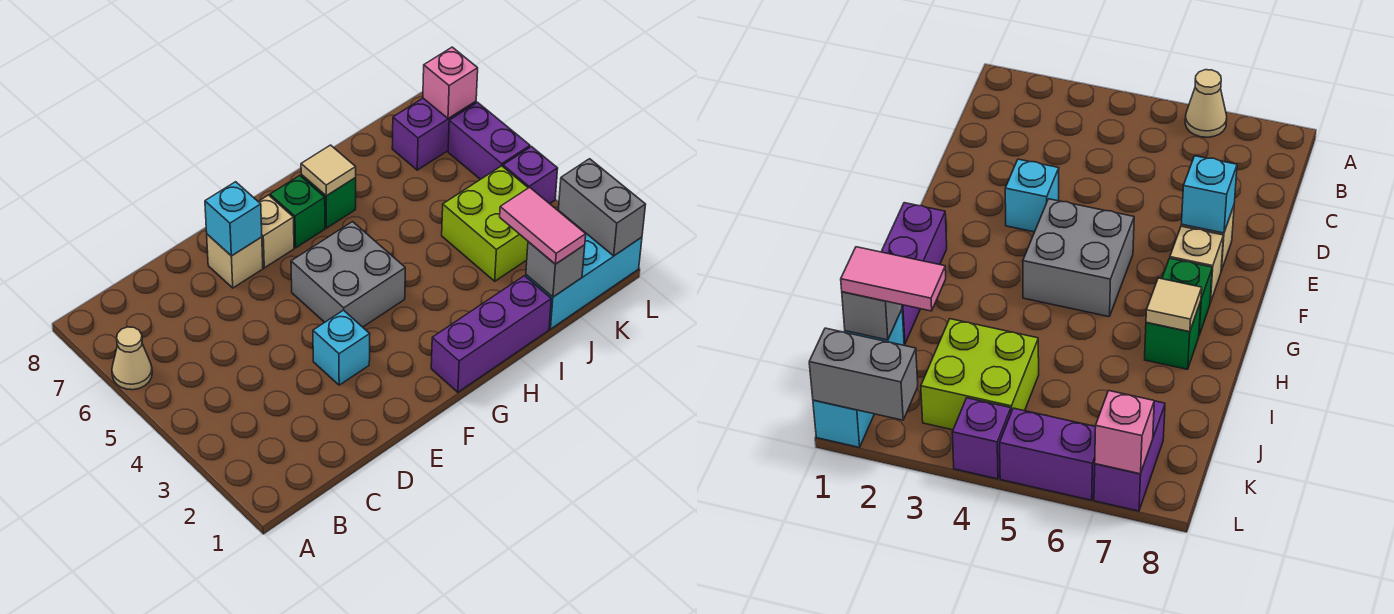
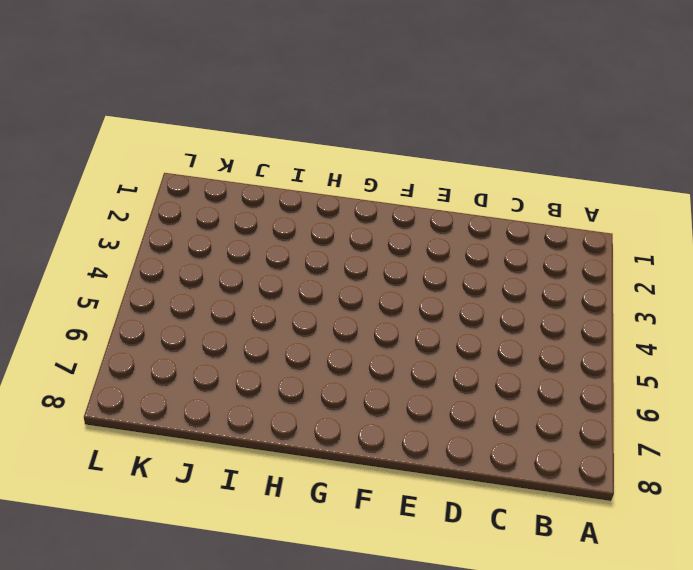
none -> tan 1x1 cone [112,327,152,390]
none -> cyan 1x1 brick [313,310,370,385]
none -> tan 1x1 brick [207,234,263,288]

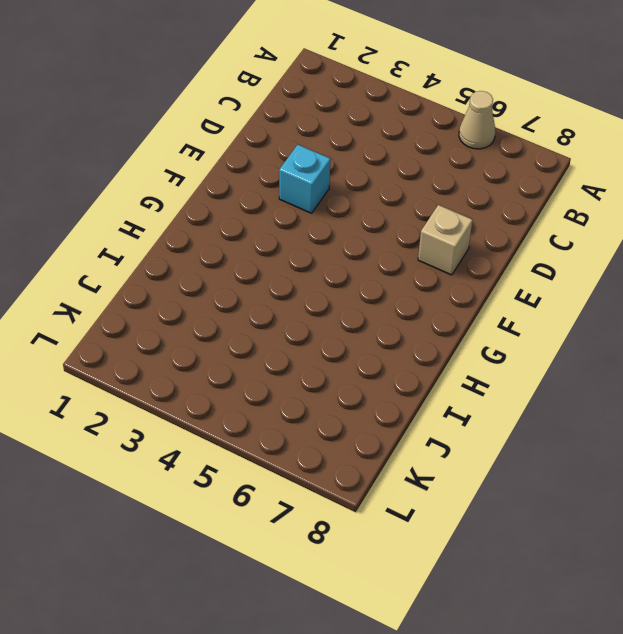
none -> grey 2x2 brick [291,222,405,327]
none -> tan 1x1 brick [258,195,294,268]
none -> purple 1x3 brick [431,276,551,392]

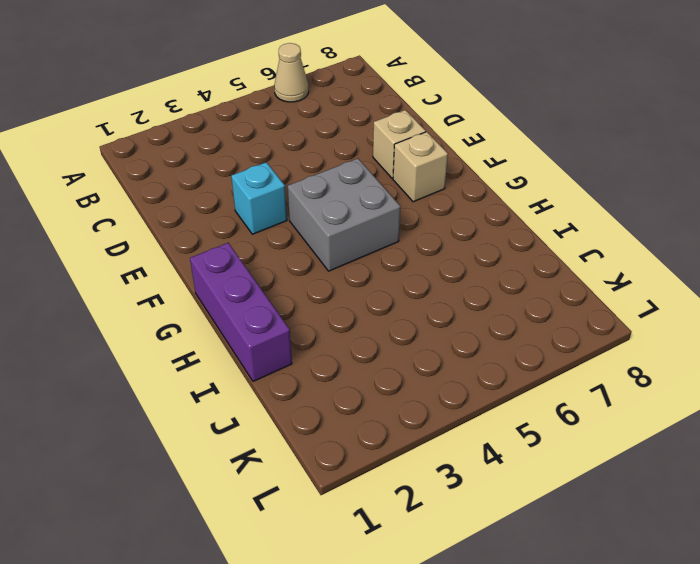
none -> green 1x1 brick [270,176,325,248]
none -> green 1x1 brick [301,175,356,228]
none -> cyan 1x3 brick [526,234,642,329]

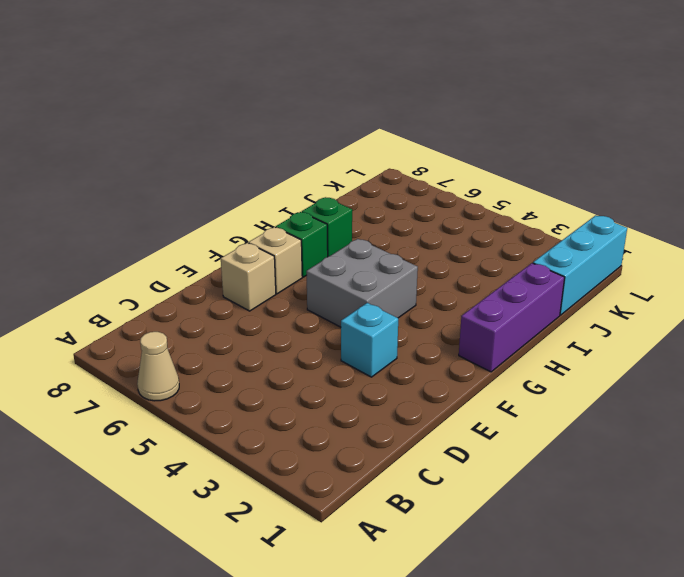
none -> lime 2x2 brick [442,166,528,281]
none -> purple 1x2 brick [392,98,476,170]
none -> purple 1x1 brick [503,147,558,204]

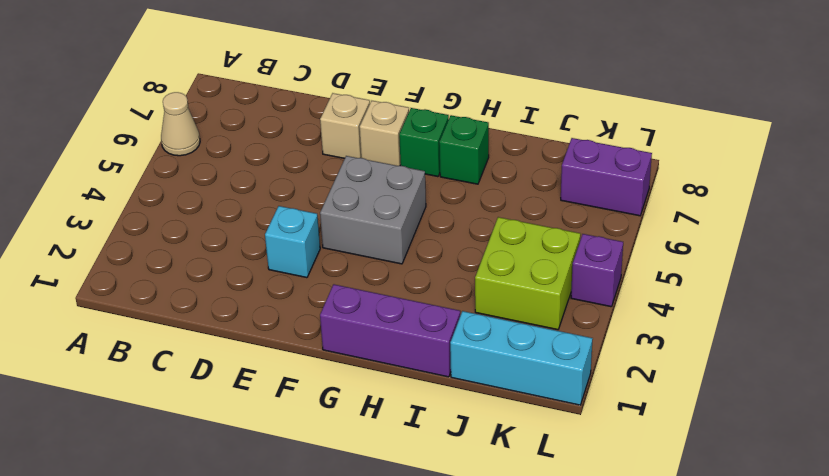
none -> purple 1x2 brick [448,102,530,179]
none -> cyan 1x1 brick [205,182,262,256]
none -> tan 1x1 tile [301,145,356,196]

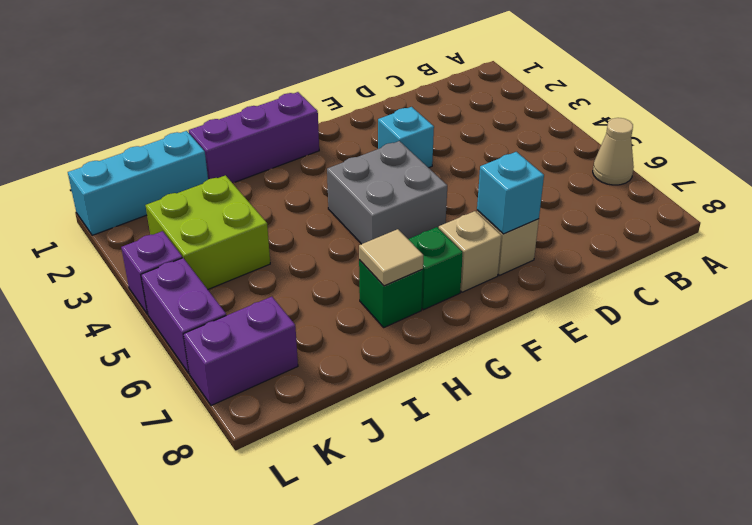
none -> grey 1x1 brick [526,242,585,297]
none -> grey 1x2 brick [558,159,646,256]
none -> pink 1x1 brick [423,47,478,119]

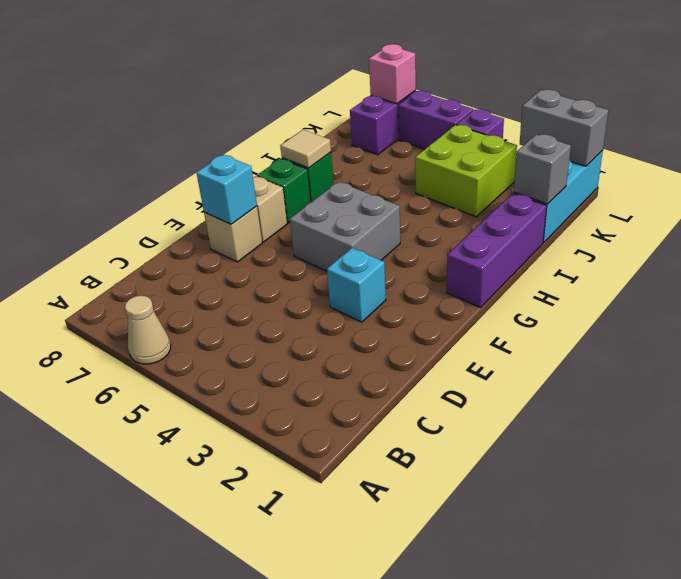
none -> pink 1x2 tile [500,187,586,264]

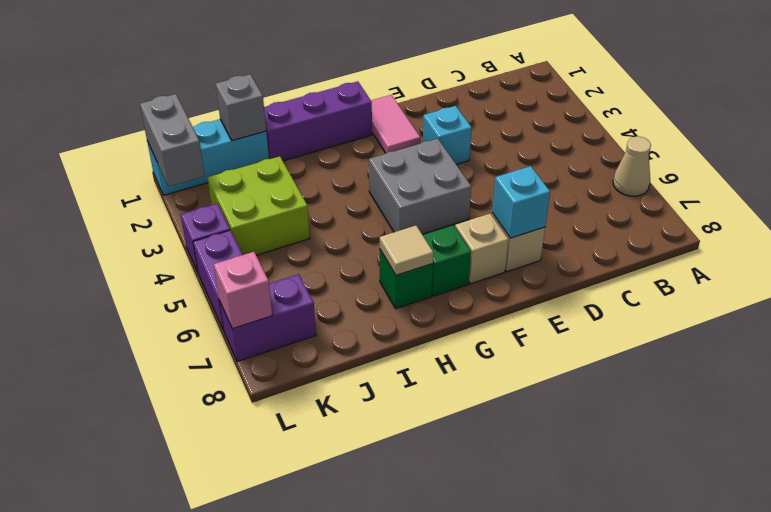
pink 1x2 tile [371,95,420,153] -> pink 1x2 tile moved to [500,187,586,264]

